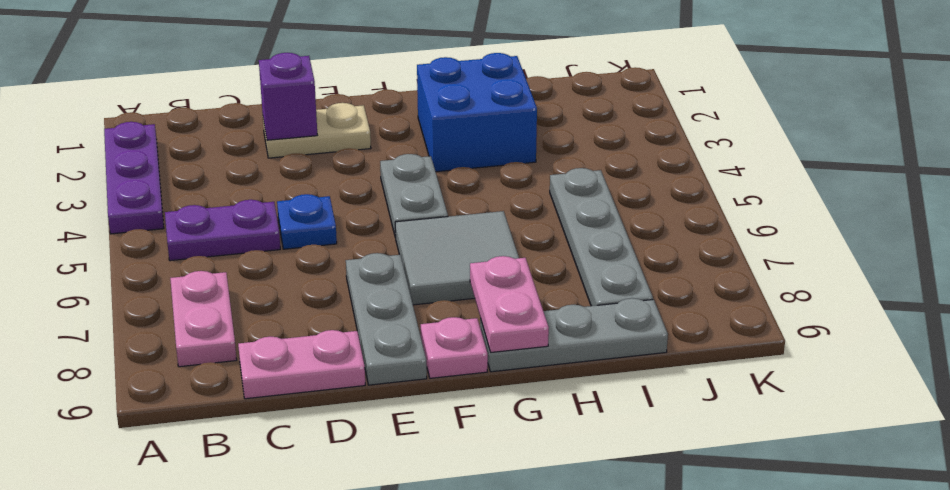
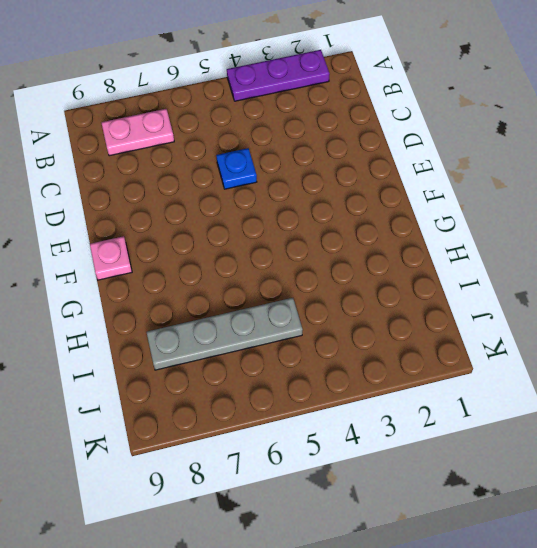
none -> purple 1x2 plate [165,200,280,261]
none -> pink 1x2 plate [238,330,365,399]
none -> tan 1x2 plate [263,103,371,158]

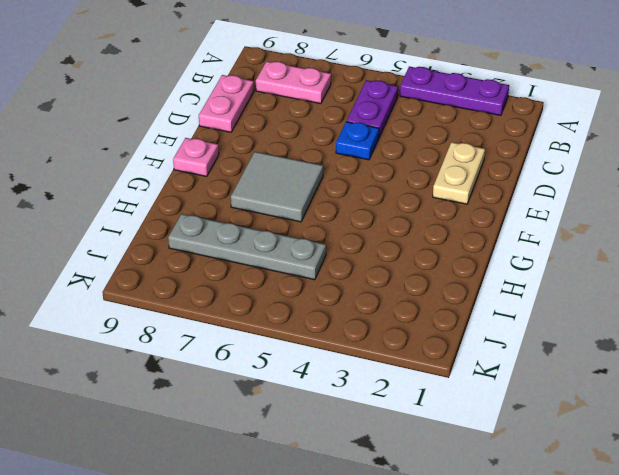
none -> grey 1x3 plate [346,253,427,385]
none -> grey 1x2 plate [380,154,448,238]
none -> blue 2x2 brick [417,53,537,172]

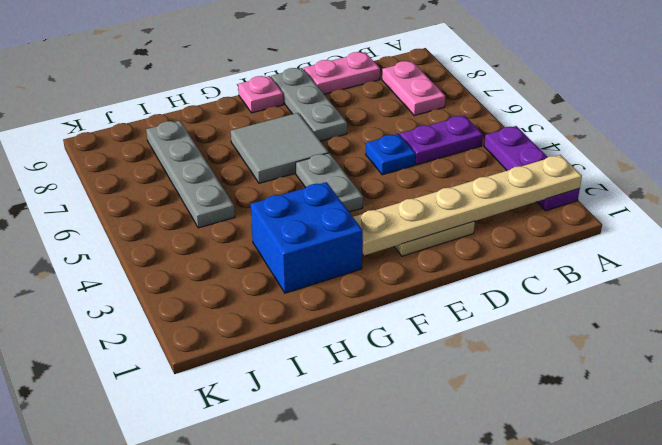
tan 1x6 plate [353,155,582,255] -> purple 1x1 brick [259,53,317,140]
none -> grey 1x3 plate [480,298,668,372]
none -> pink 1x2 plate [470,256,549,353]

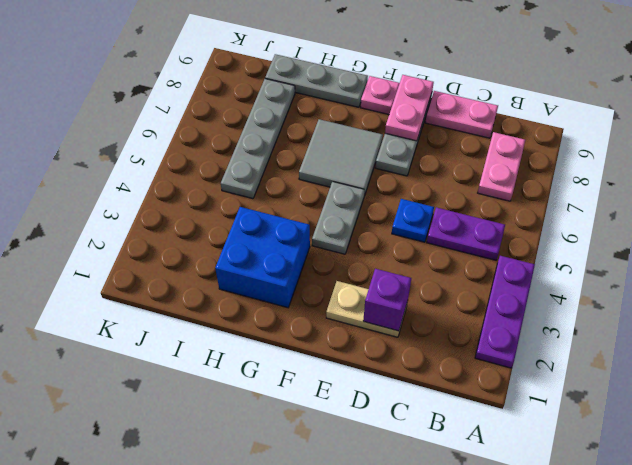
pink 1x2 plate [385,75,434,141] -> pink 1x2 plate moved to [470,256,549,353]

